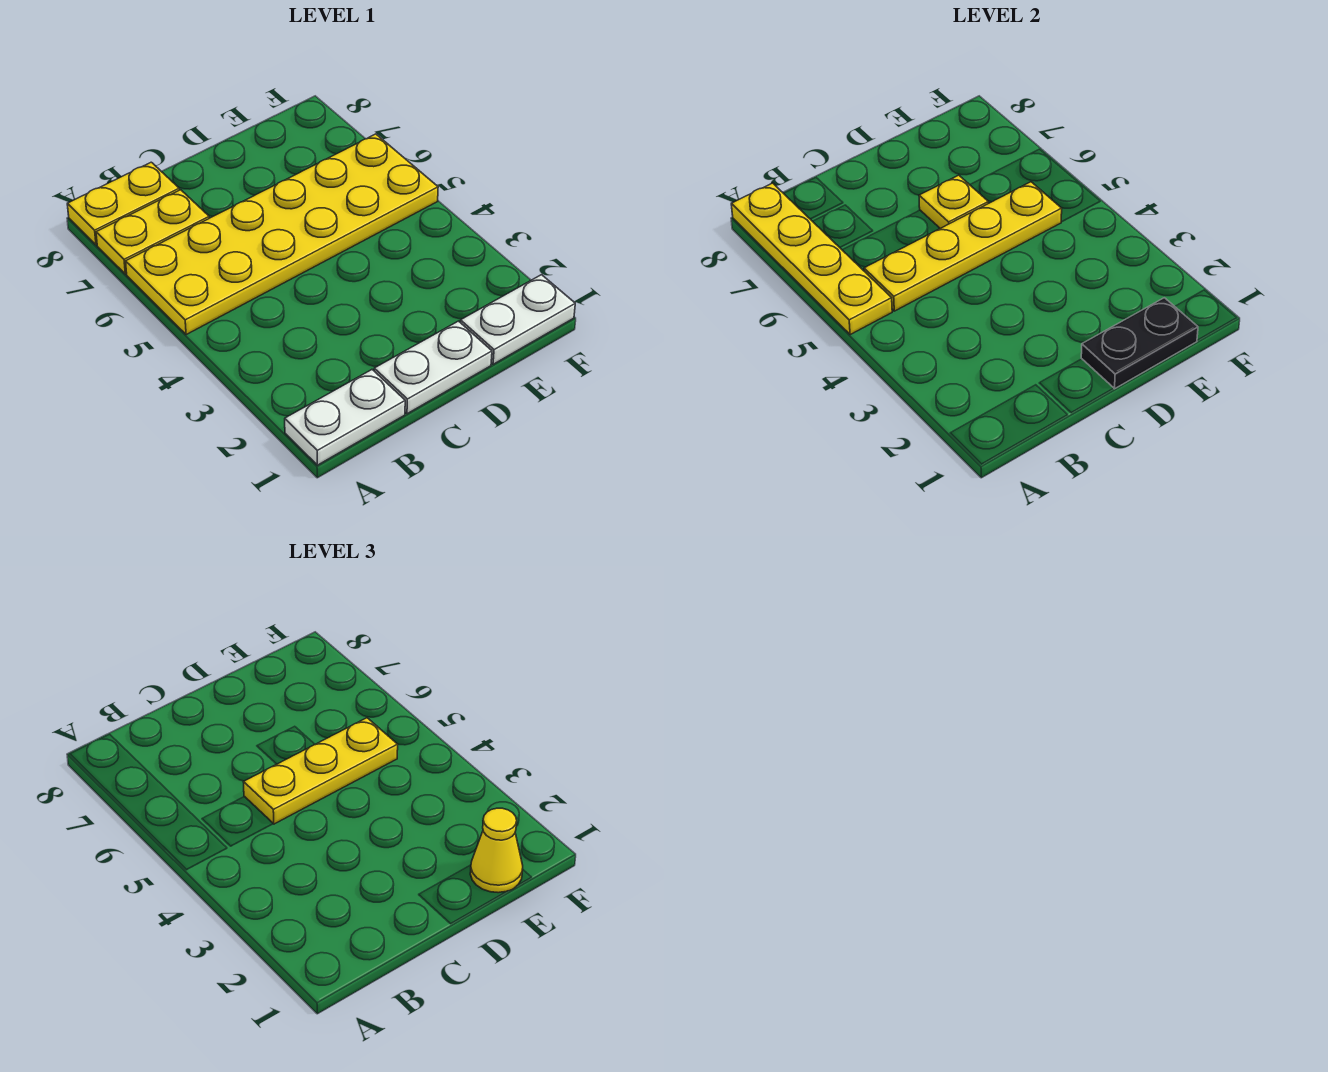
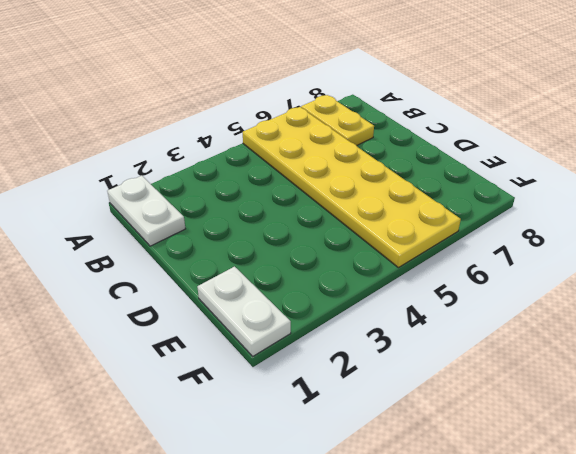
none -> yellow 1x2 plate [67,162,179,245]
none -> white 1x2 plate [374,321,492,414]
none -> yellow 1x4 plate [731,183,892,335]

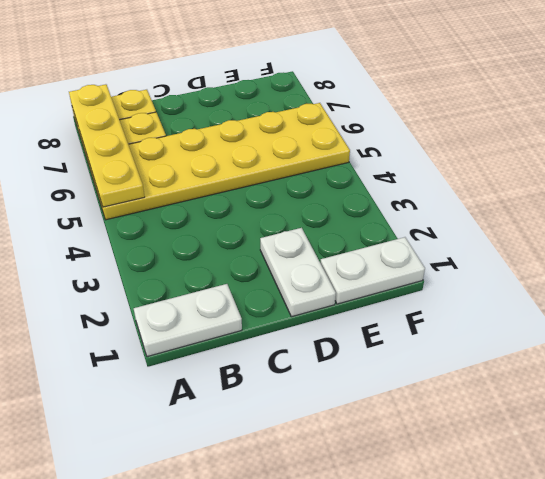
white 1x2 plate [260,228,336,317] -> white 1x2 plate turned to [374,321,492,414]
none -> yellow 1x4 plate [864,182,1062,311]
none -> black 1x2 plate [1081,298,1198,389]
none -> yellow 1x1 plate [919,175,988,228]

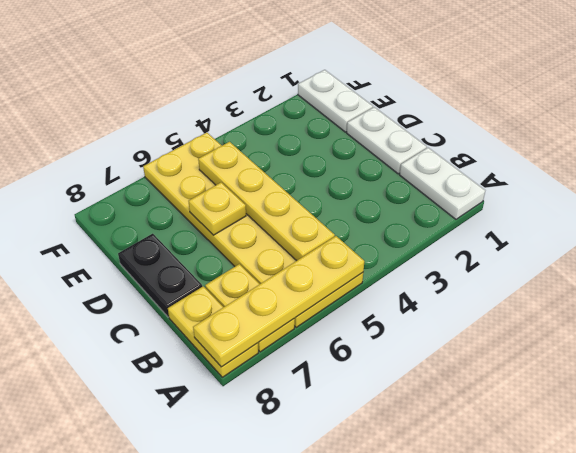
black 1x2 plate [118,234,202,317] -> black 1x2 plate moved to [1081,298,1198,389]
none -> yellow 1x3 plate [244,718,398,824]
none -> yellow 1x1 cone [470,808,523,893]

